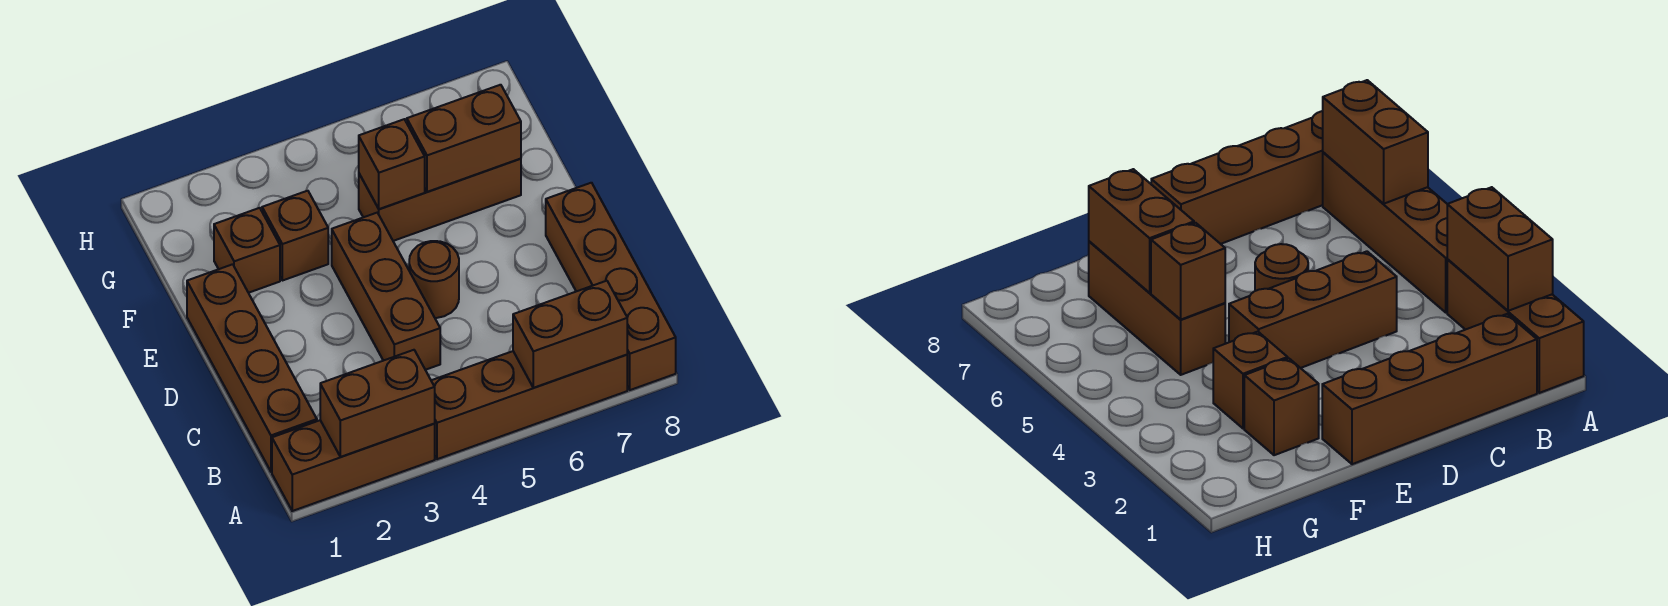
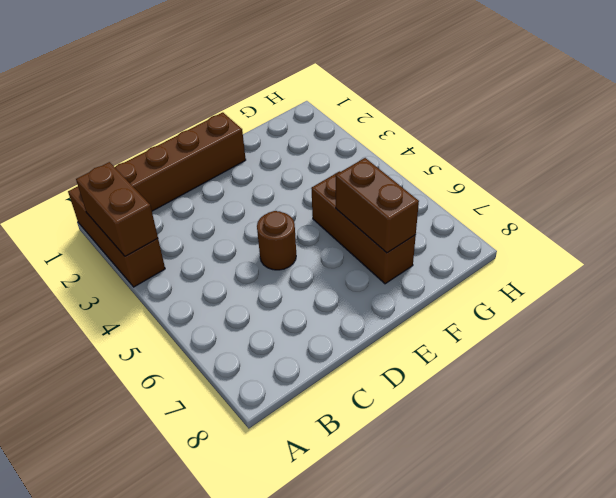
none -> brown 1x4 brick [431,351,627,459]
none -> brown 1x4 brick [546,183,676,390]
none -> brown 1x3 brick [332,213,440,370]

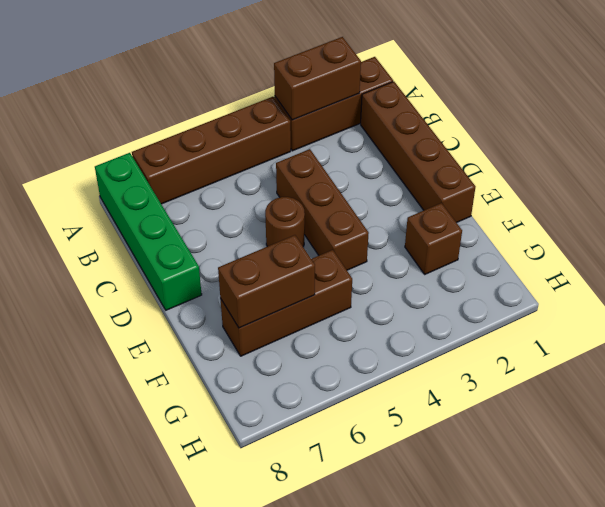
green 1x4 brick [95,153,202,310] -> brown 1x4 brick [546,183,676,390]
none -> brown 1x1 brick [262,191,328,281]
none -> brown 1x2 brick [513,281,627,388]
none -> brown 1x1 brick [359,119,425,209]

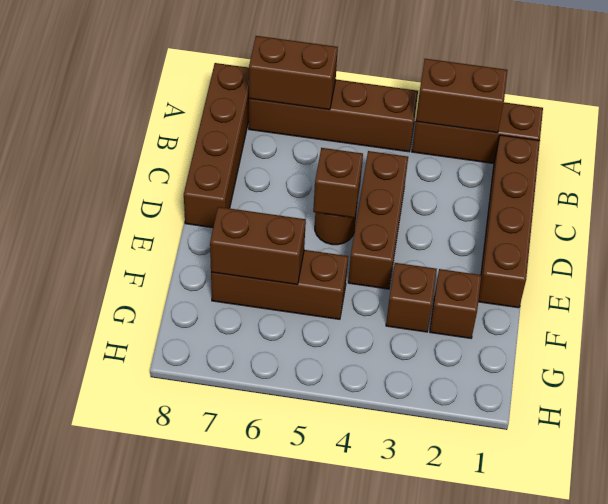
brown 1x1 brick [313,148,363,218] -> brown 1x1 brick moved to [359,119,425,209]

